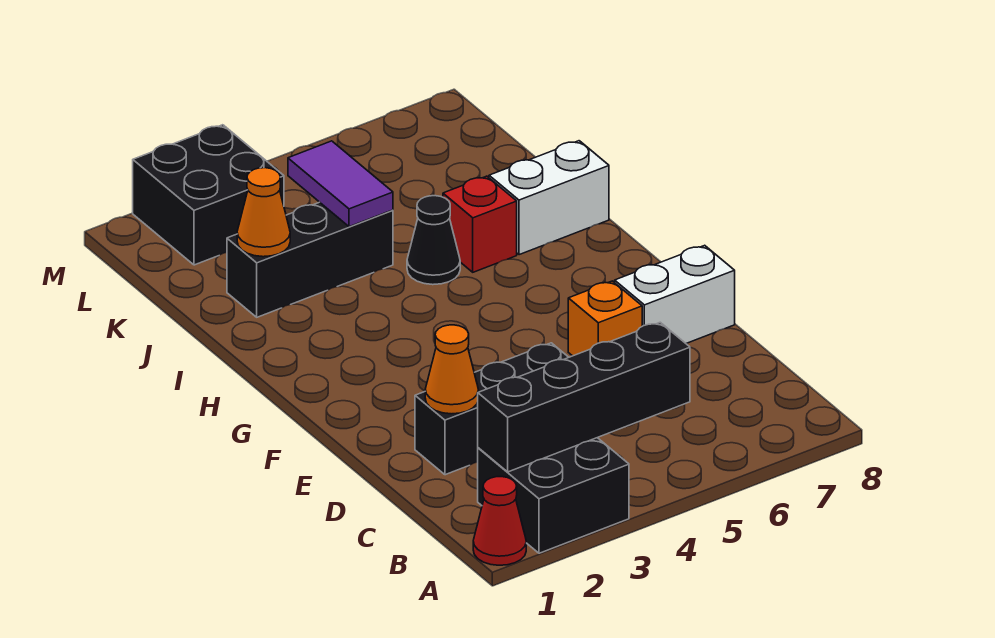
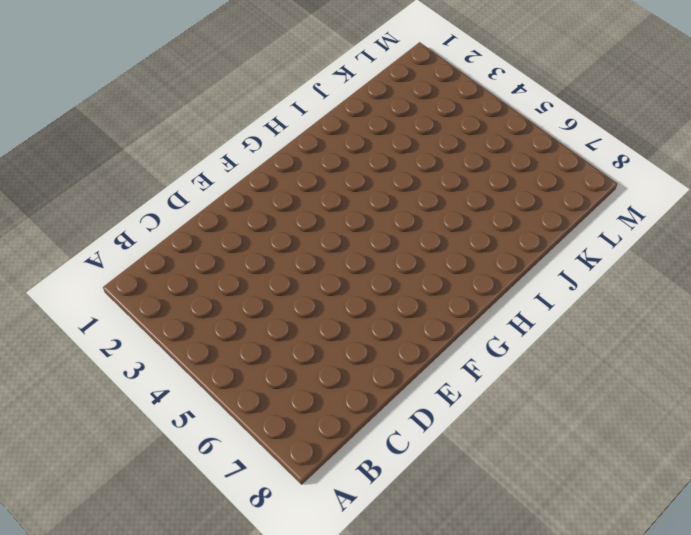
none -> red 1x1 cone [473,477,526,565]
none -> black 2x2 brick [478,438,629,553]
none -> black 1x3 brick [415,343,569,475]

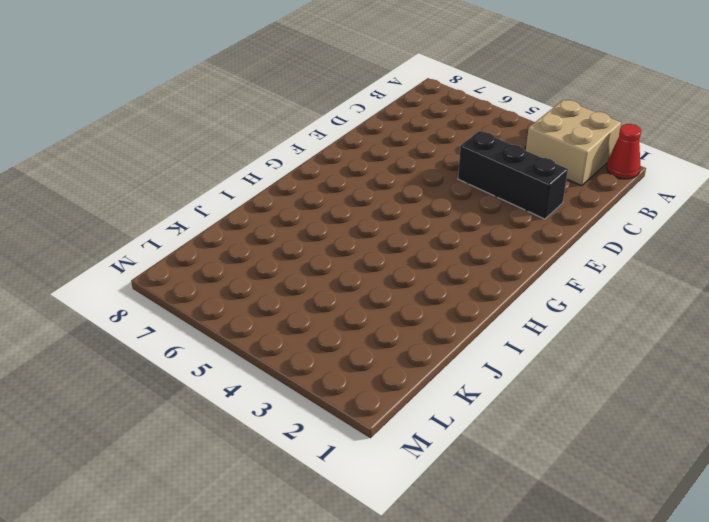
tan 2x2 brick [526,100,621,186] -> black 2x2 brick [478,438,629,553]
none -> orange 1x1 brick [568,281,642,356]
none -> white 1x2 brick [615,245,735,343]
none -> black 1x1 cone [407,196,460,285]

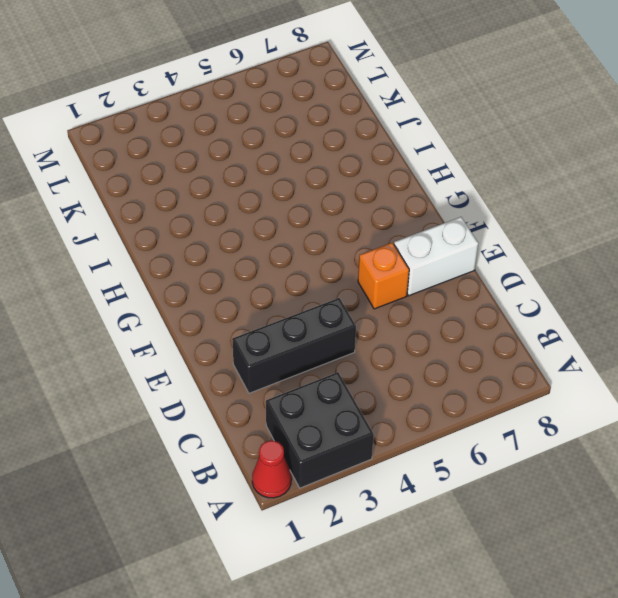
none -> black 1x1 cone [407,196,460,285]
none -> red 1x1 brick [443,176,517,272]
none -> white 1x2 brick [489,141,609,255]

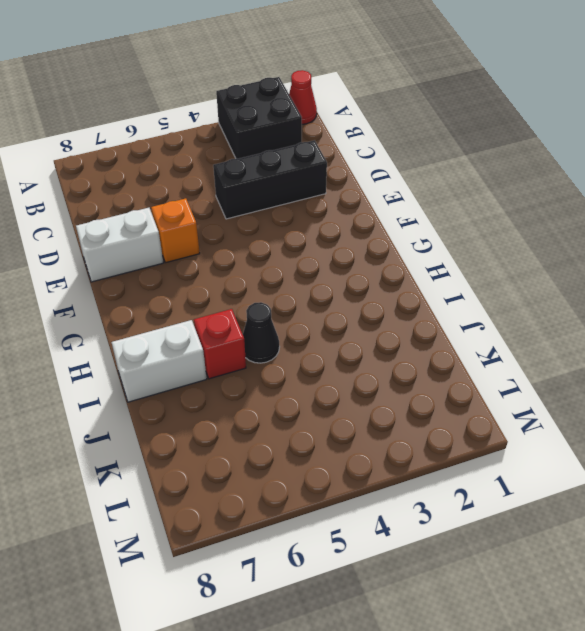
none -> black 1x3 brick [227,202,393,317]
none -> black 2x2 brick [133,125,284,265]
none -> black 1x4 brick [478,322,690,472]

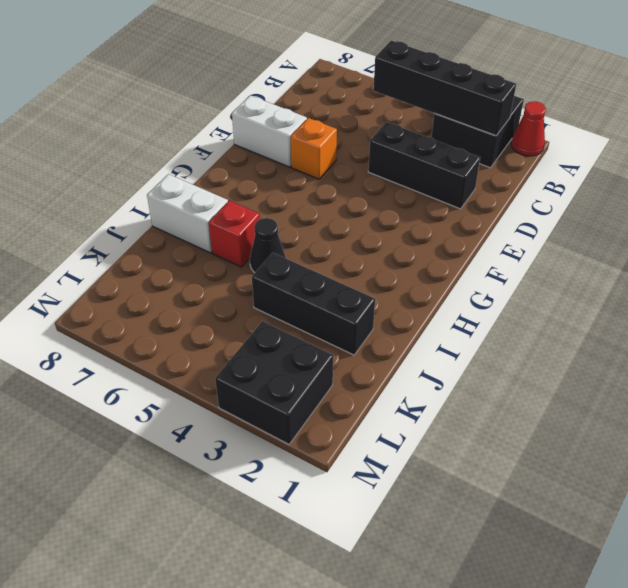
none -> orange 1x1 cone [425,325,479,414]
none -> orange 1x1 cone [237,168,290,257]
none -> purple 1x2 tile [288,141,393,227]

